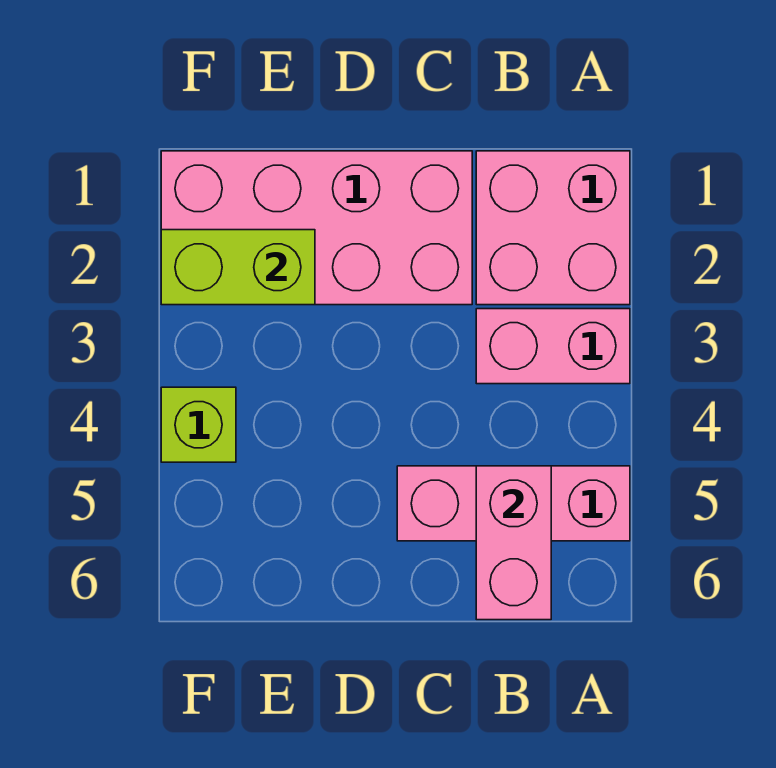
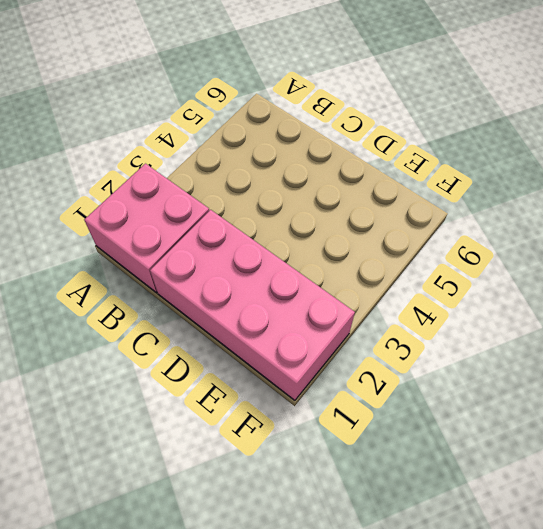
none -> pink 1x2 brick [476,309,630,384]
none -> pink 1x3 brick [397,466,630,541]

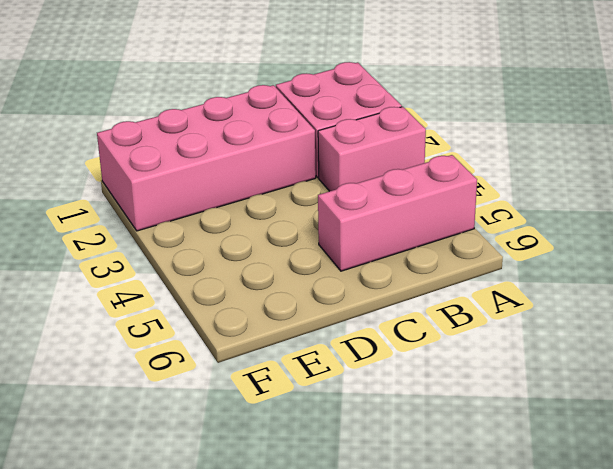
none -> lime 1x1 brick [161,387,236,462]
none -> pink 1x2 brick [476,466,551,620]

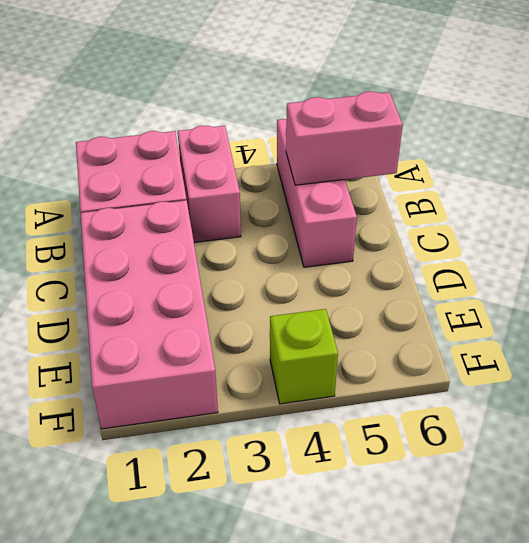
none -> lime 1x2 brick [161,230,315,305]

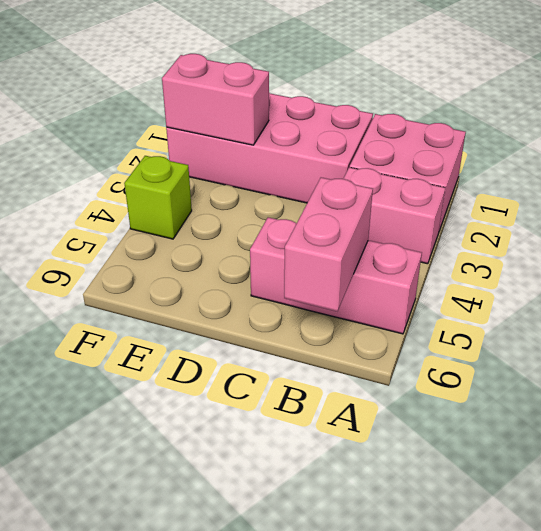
pink 1x2 brick [162,54,269,145] -> lime 1x2 brick [161,230,315,305]

